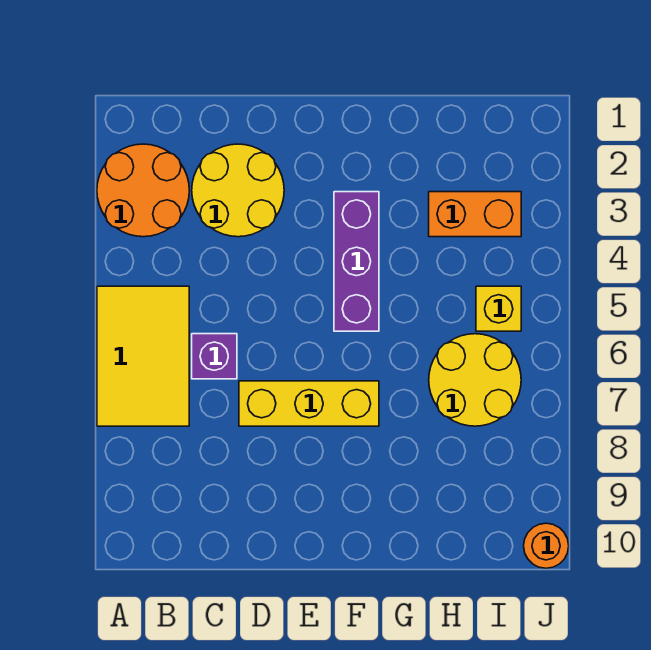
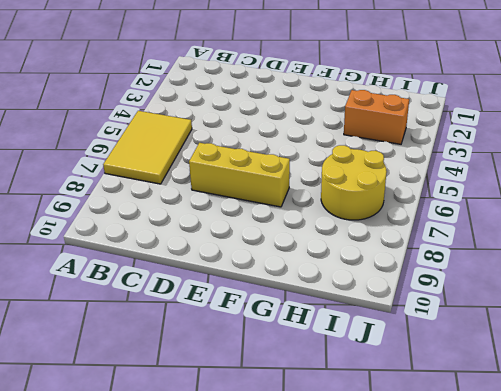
none -> orange 2x2 round brick [97,144,189,237]
none -> yellow 2x2 round brick [192,144,284,237]

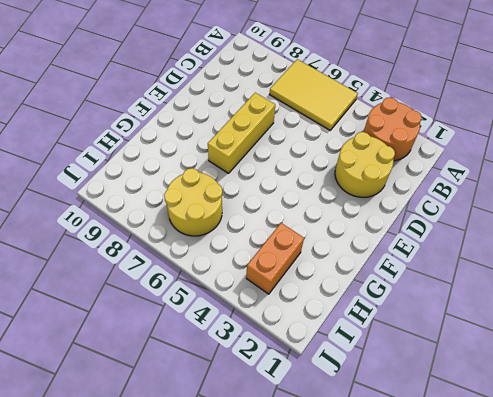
none -> purple 1x1 brick [192,334,237,379]
none -> purple 1x3 brick [334,192,379,331]

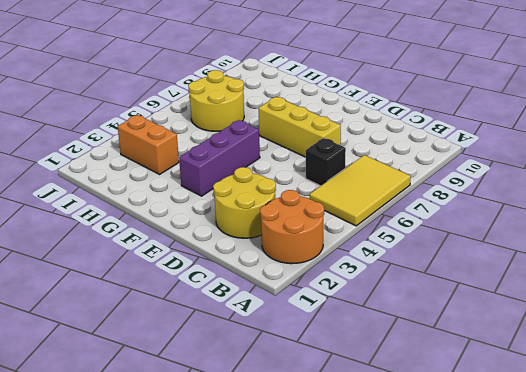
black 1x1 brick [306,138,346,186] -> purple 1x1 brick [192,334,237,379]
none -> yellow 1x1 brick [476,286,521,331]
none -> orange 1x1 round brick [524,523,569,568]

